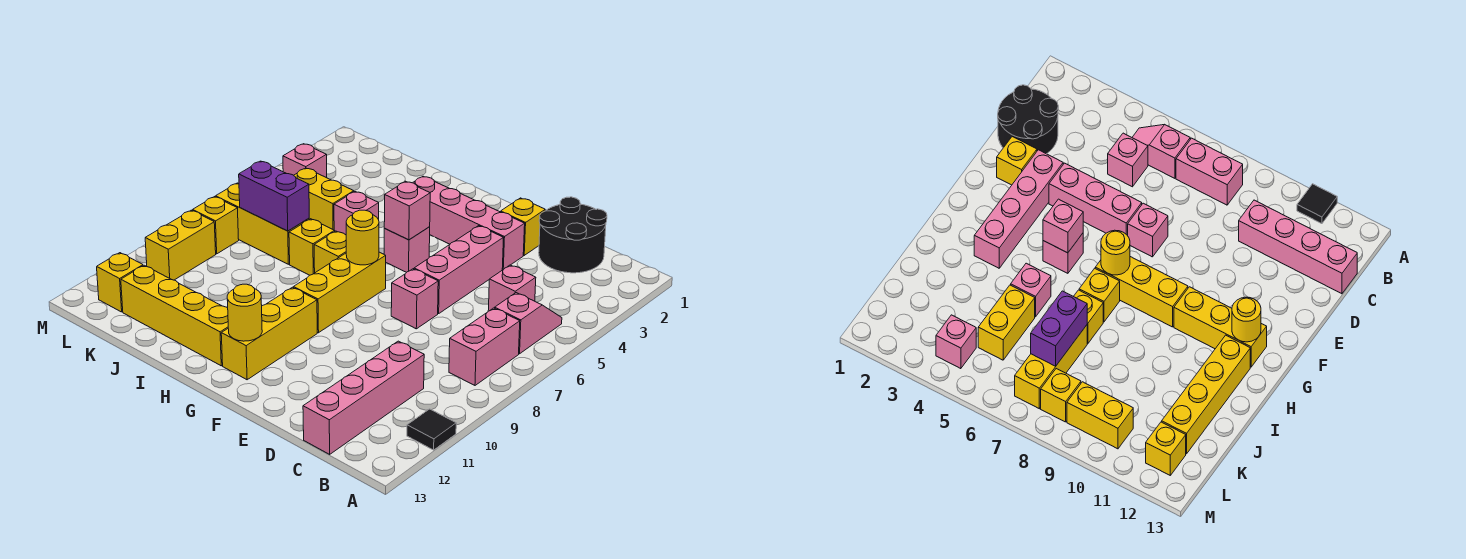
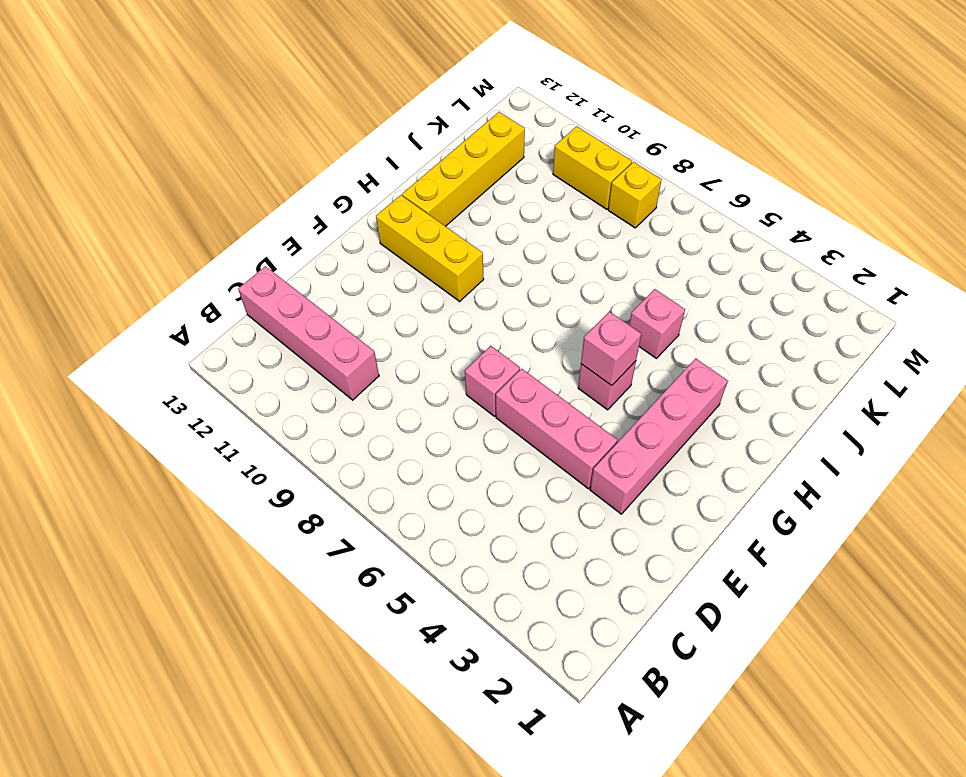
none -> black 1x1 tile [407,409,456,450]
none -> pink 1x2 slope [495,293,562,354]
none -> pink 1x2 brick [449,308,520,385]

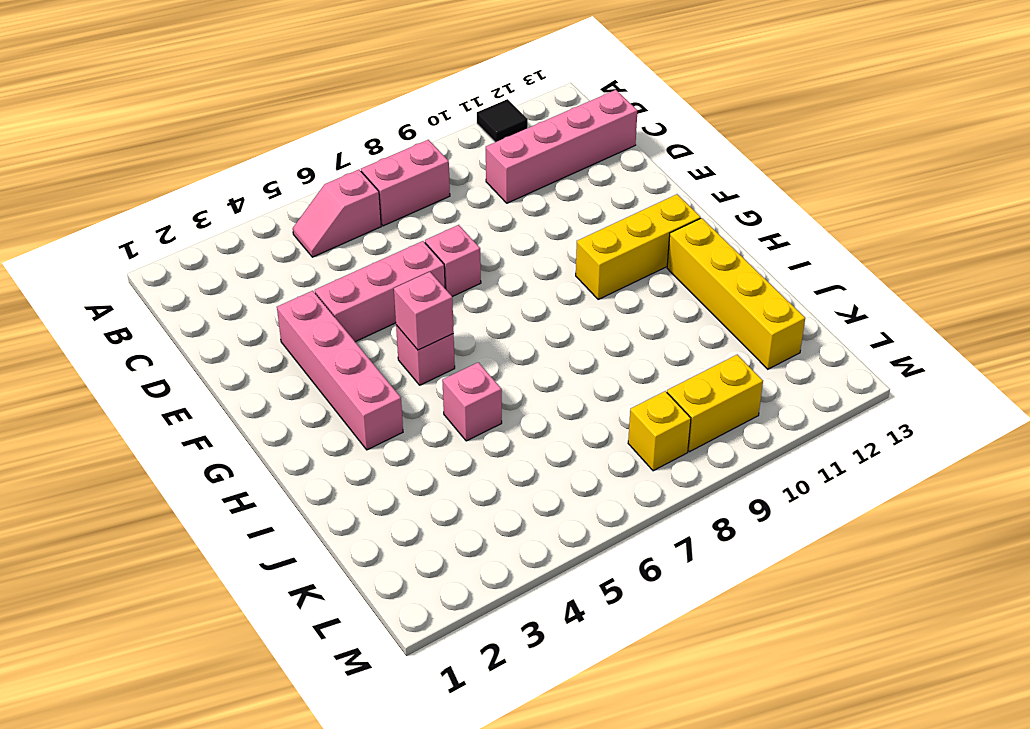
none -> black 2x2 round brick [539,197,607,273]
none -> pink 1x1 brick [488,265,536,311]
none -> yellow 1x1 brick [501,198,545,255]

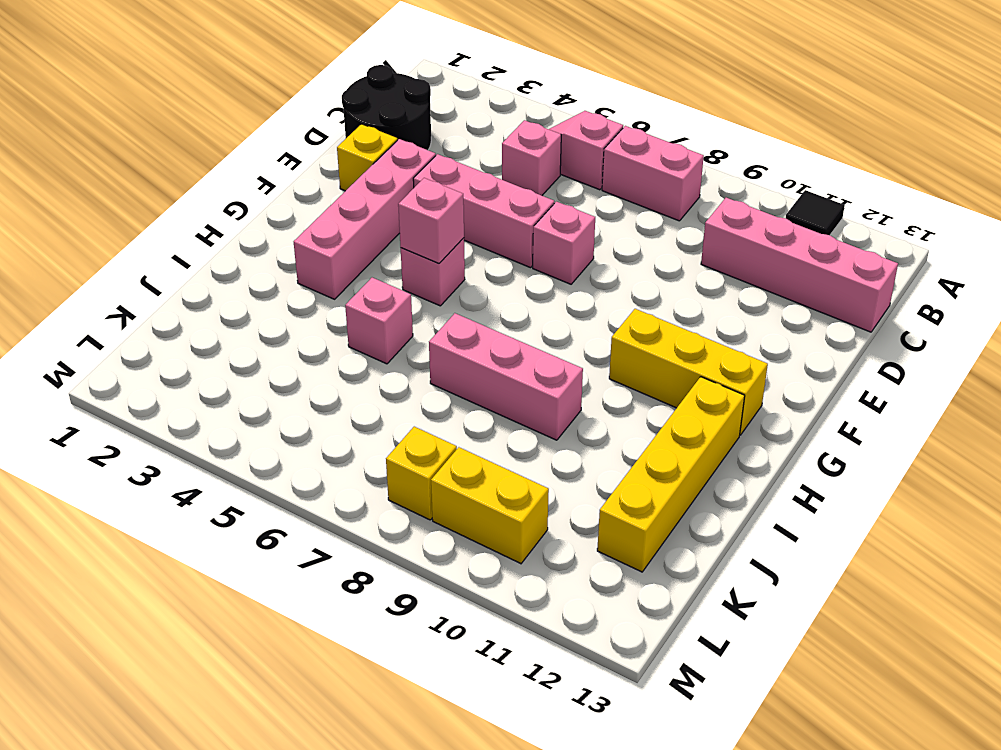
pink 1x3 brick [429,313,583,440] -> yellow 1x1 brick [289,219,335,275]
none -> yellow 1x3 brick [293,252,386,333]
none -> yellow 1x1 brick [314,231,346,273]
none -> yellow 1x2 brick [294,168,354,230]

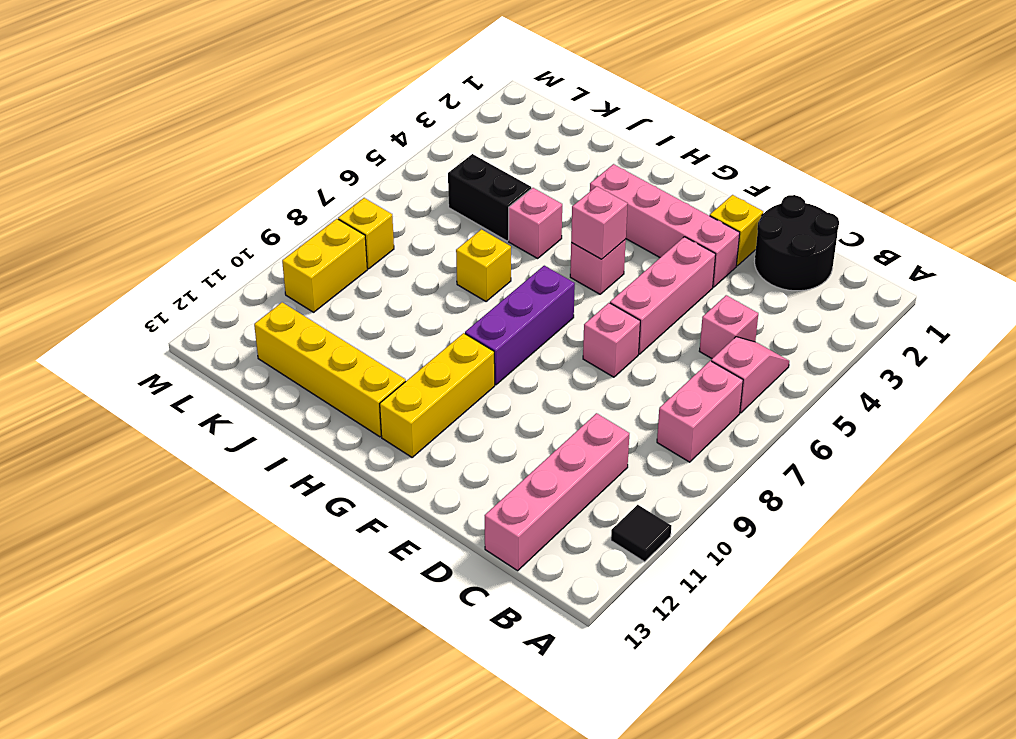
purple 1x3 brick [465,266,575,385] -> yellow 1x3 brick [293,252,386,333]
black 1x2 brick [448,154,531,241] -> yellow 1x2 brick [294,168,354,230]
none -> yellow 1x1 brick [314,231,346,273]
none -> yellow 1x3 brick [216,183,309,264]
none -> pink 1x1 brick [283,144,327,178]

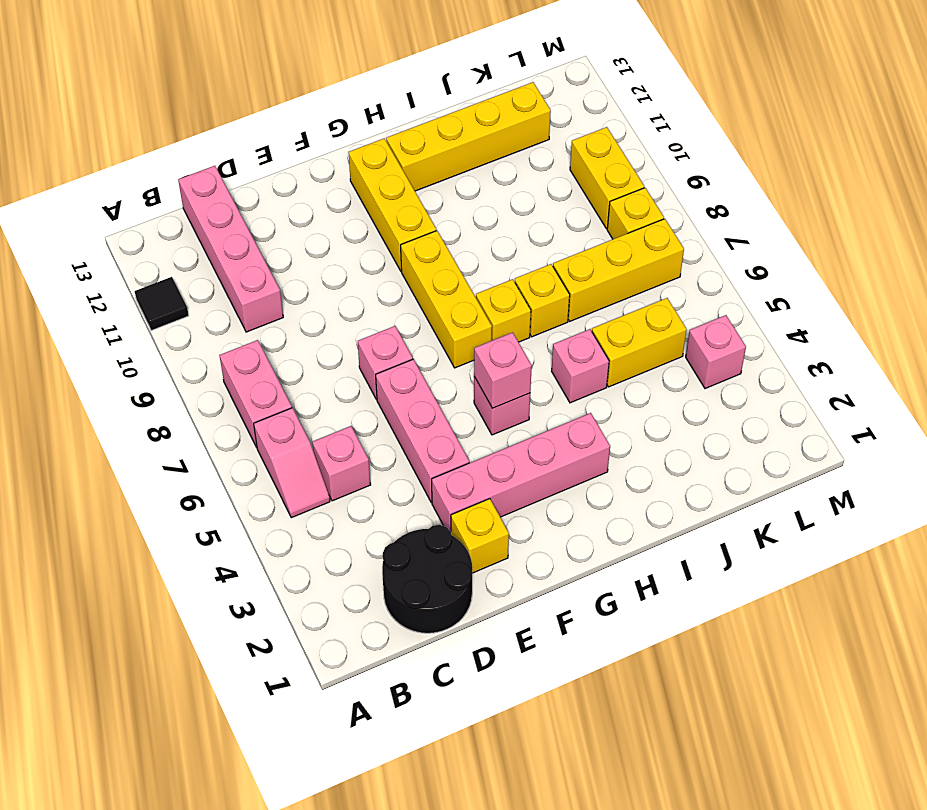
none -> yellow 1x1 brick [97,253,143,312]
none -> yellow 1x1 round brick [346,210,379,265]
none -> yellow 1x1 round brick [227,284,262,341]

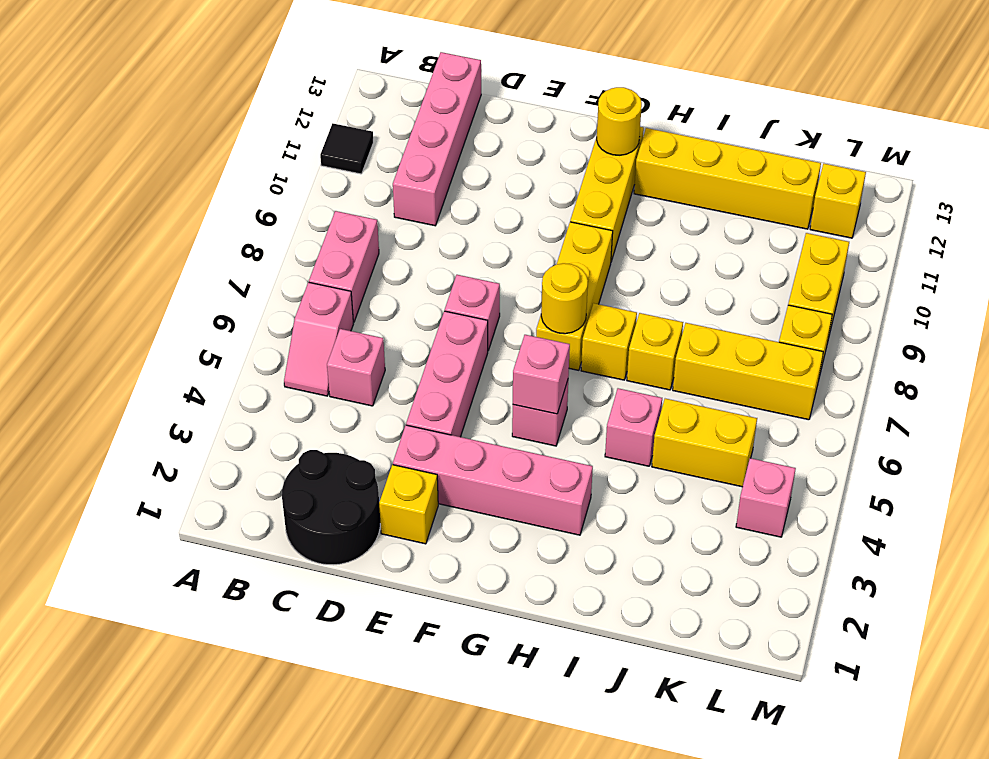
none -> purple 1x2 brick [239,161,309,231]

